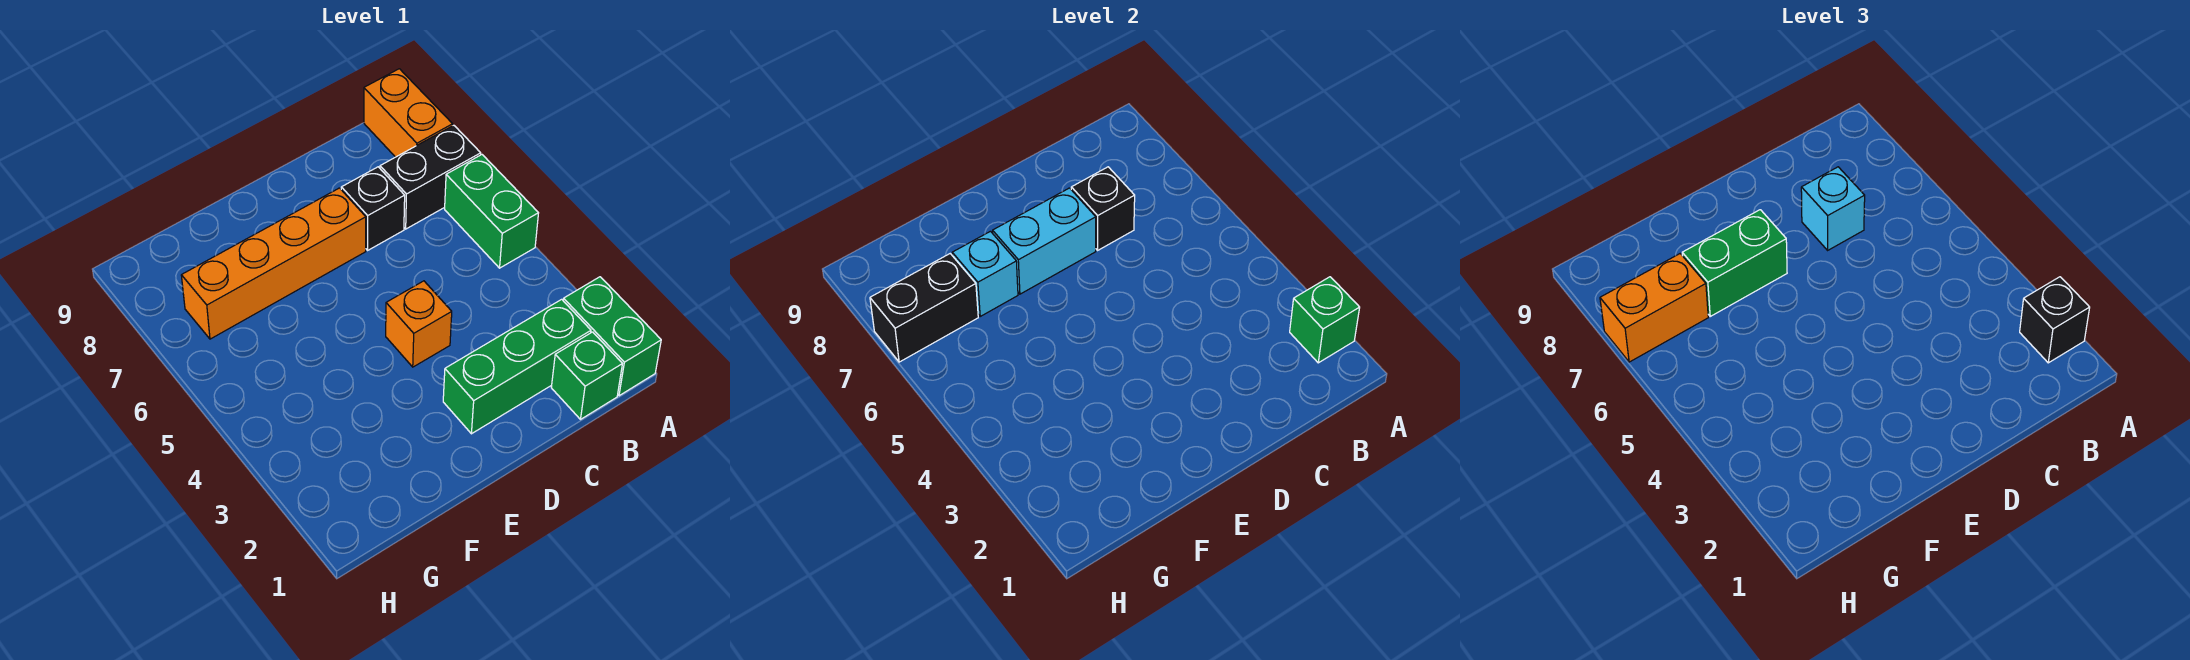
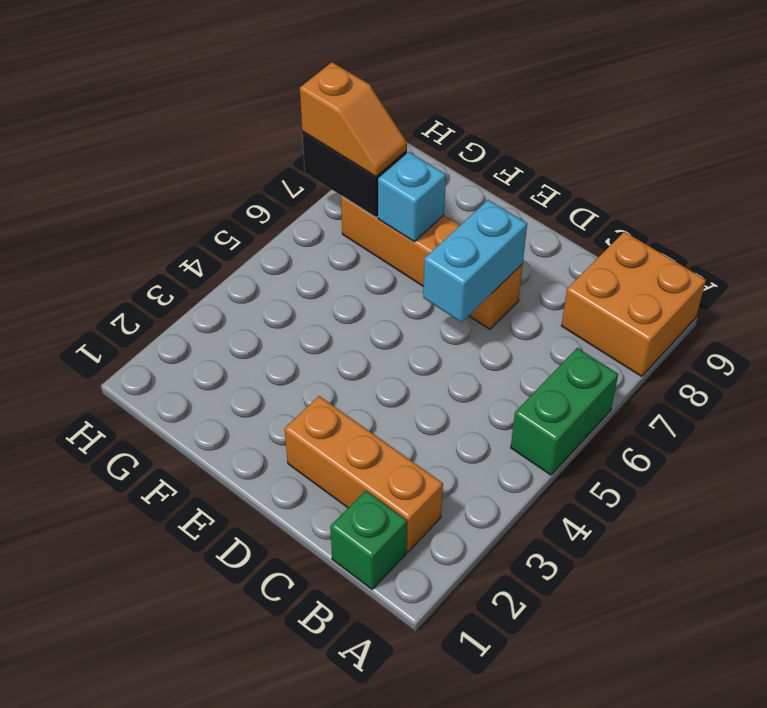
orange 2x2 brick [562,232,706,376] -> orange 1x2 brick [364,69,453,157]
orange 1x3 brick [285,396,443,552] -> green 1x3 brick [443,299,591,434]
cyan 1x2 brick [423,200,527,322] -> cyan 1x2 brick turned to [993,188,1096,294]
orange 1x2 slope [300,62,407,176] -> orange 1x2 brick [1600,254,1708,362]
none -> green 1x2 brick [563,277,661,396]
none -> black 1x2 brick [380,125,481,229]
none -> black 1x1 brick [341,167,405,250]

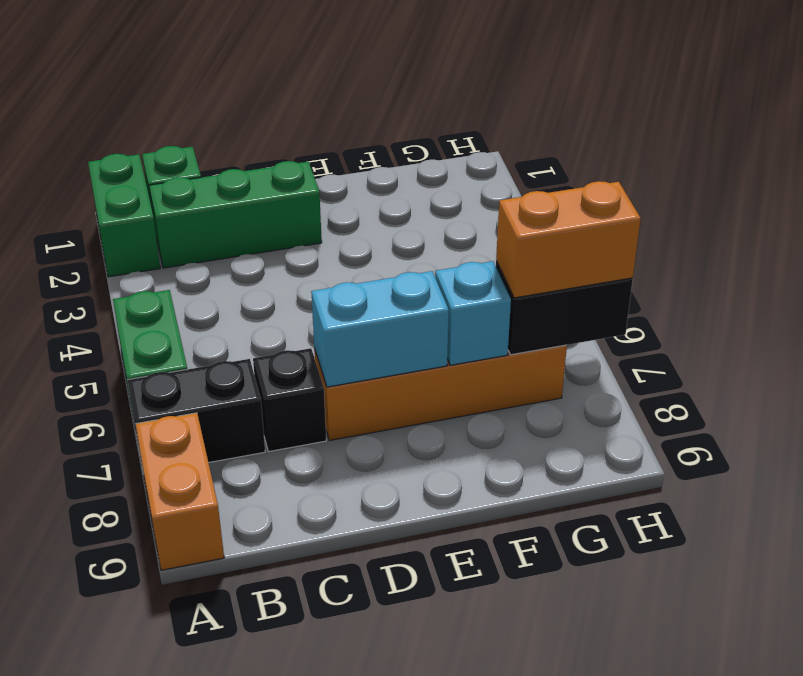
none -> orange 1x1 brick [386,281,452,367]
none -> green 1x1 brick [1290,277,1360,363]
none -> black 1x1 brick [1071,167,1135,250]

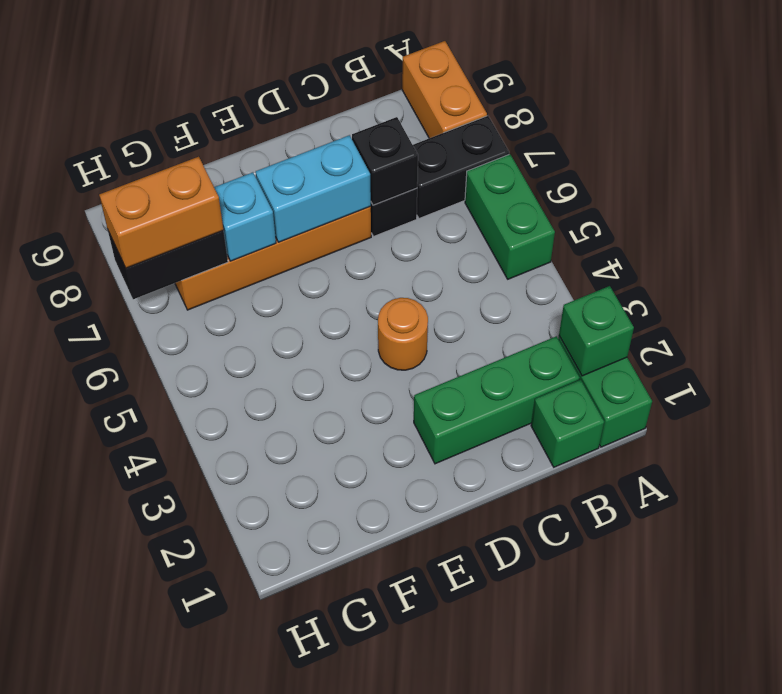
orange 1x1 round brick [378,298,428,370] -> orange 1x1 brick [386,281,452,367]
none -> black 1x1 brick [2020,277,2090,363]
none -> cyan 1x1 brick [1801,167,1865,250]
none -> green 1x2 brick [1682,210,1787,316]

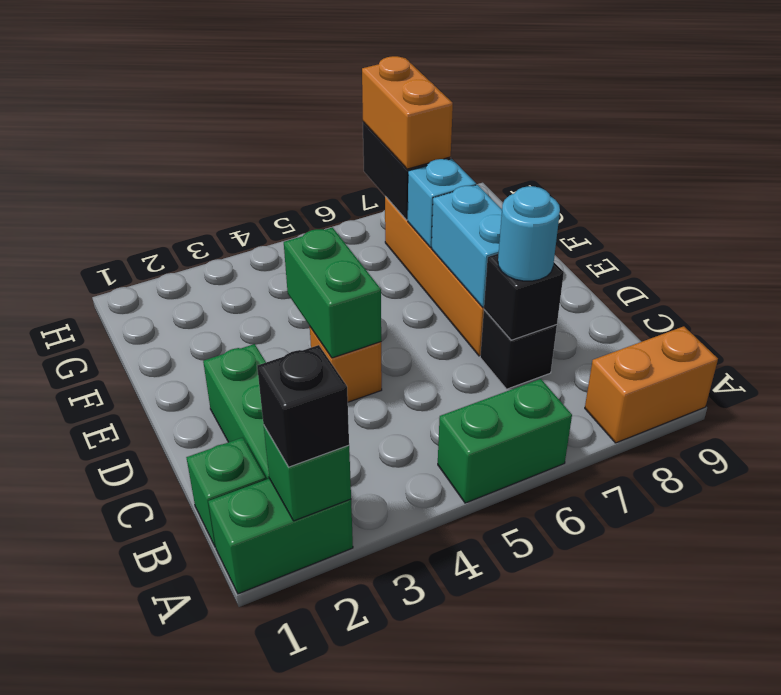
cyan 1x1 round brick [498,186,560,281] -> cyan 1x1 brick [1801,167,1865,250]
green 1x2 brick [284,228,381,358] -> green 1x2 brick moved to [1682,210,1787,316]
none -> black 1x2 brick [380,125,481,229]

